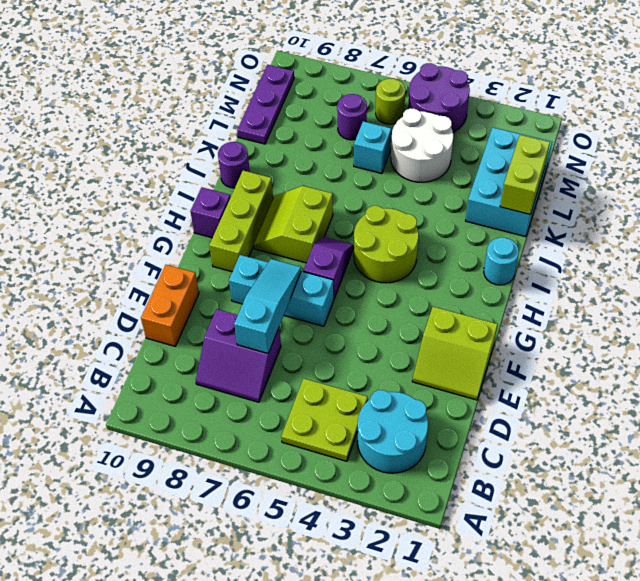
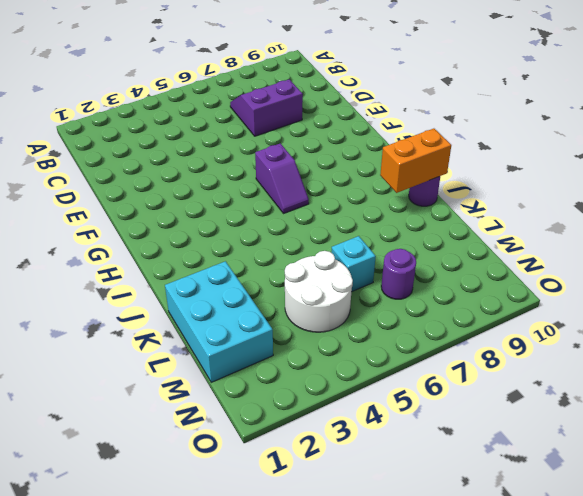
orange 1x2 brick [380,129,451,193] -> orange 1x2 brick turned to [141,265,199,346]
none -> cyan 2x2 round brick [357,390,428,473]
none -> lime 2x2 plate [281,378,368,461]
none -> lime 2x2 slope [412,307,498,400]

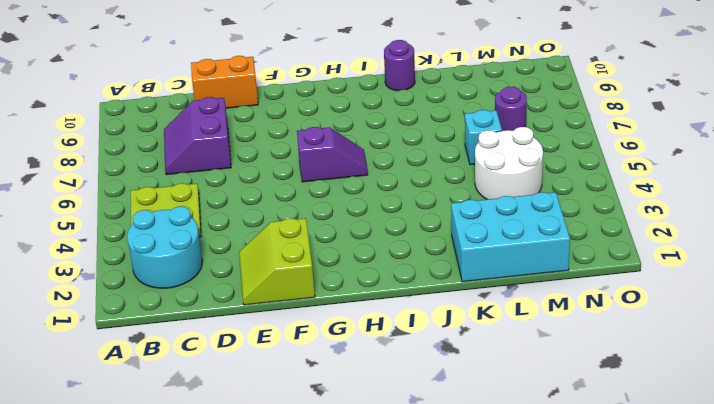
none -> cyan 1x3 brick [229,255,334,326]
none -> lime 1x3 brick [209,171,273,272]
none -> lime 2x2 round brick [354,206,419,283]

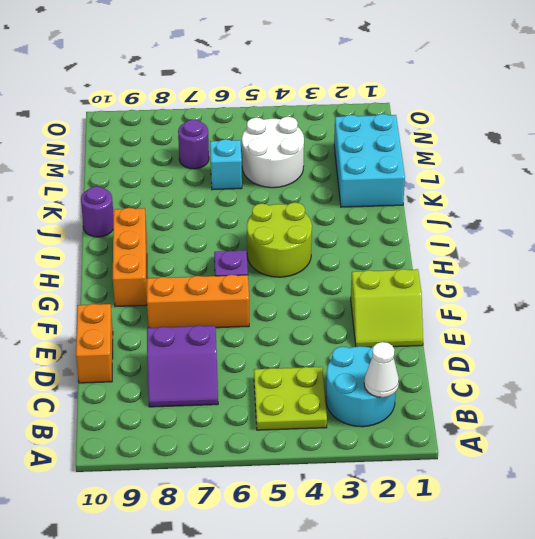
white 1x1 cone [364,342,399,397] -> none
orange 1x3 brick [147,275,249,328] -> cyan 1x3 brick [229,255,334,326]
orange 1x3 brick [113,208,147,306] -> lime 1x3 brick [209,171,273,272]
none -> lime 2x2 slope [254,186,333,263]
none -> purple 1x1 brick [190,187,231,238]
none -> cyan 1x1 round brick [484,237,519,285]

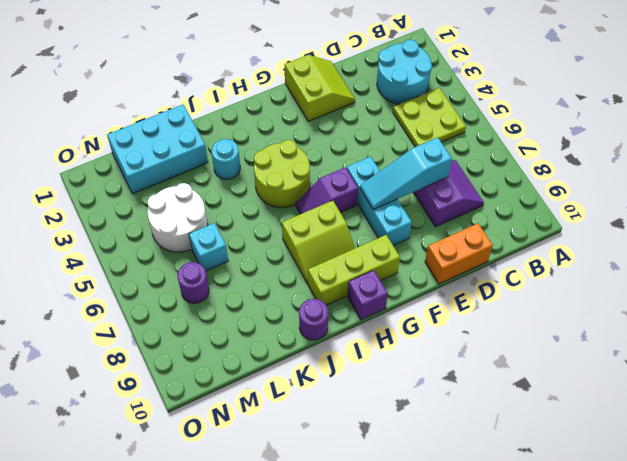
cyan 1x1 round brick [211,139,240,179] -> cyan 1x1 round brick moved to [484,237,519,285]
none -> purple 1x3 plate [237,65,294,144]
none -> purple 2x2 round brick [408,63,470,132]
none -> lime 1x1 round brick [376,79,405,124]

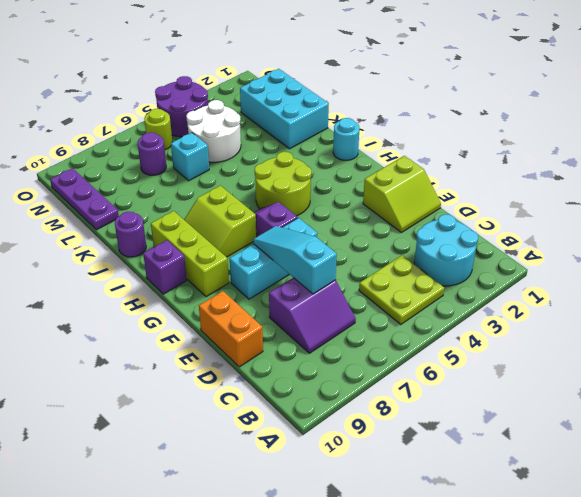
none -> lime 1x2 brick [500,135,550,215]

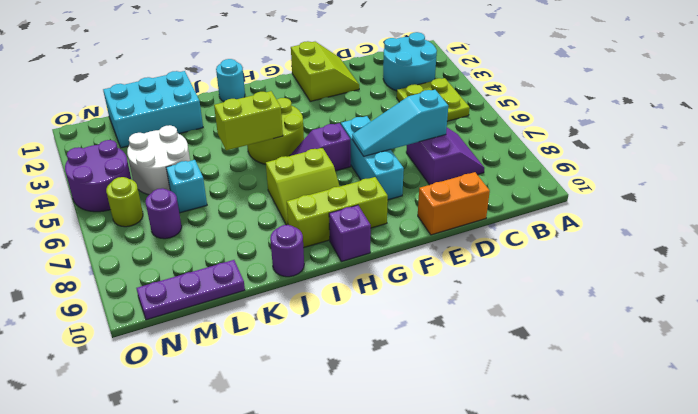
lime 1x2 brick [214,91,283,150] -> lime 1x2 brick moved to [500,135,550,215]

